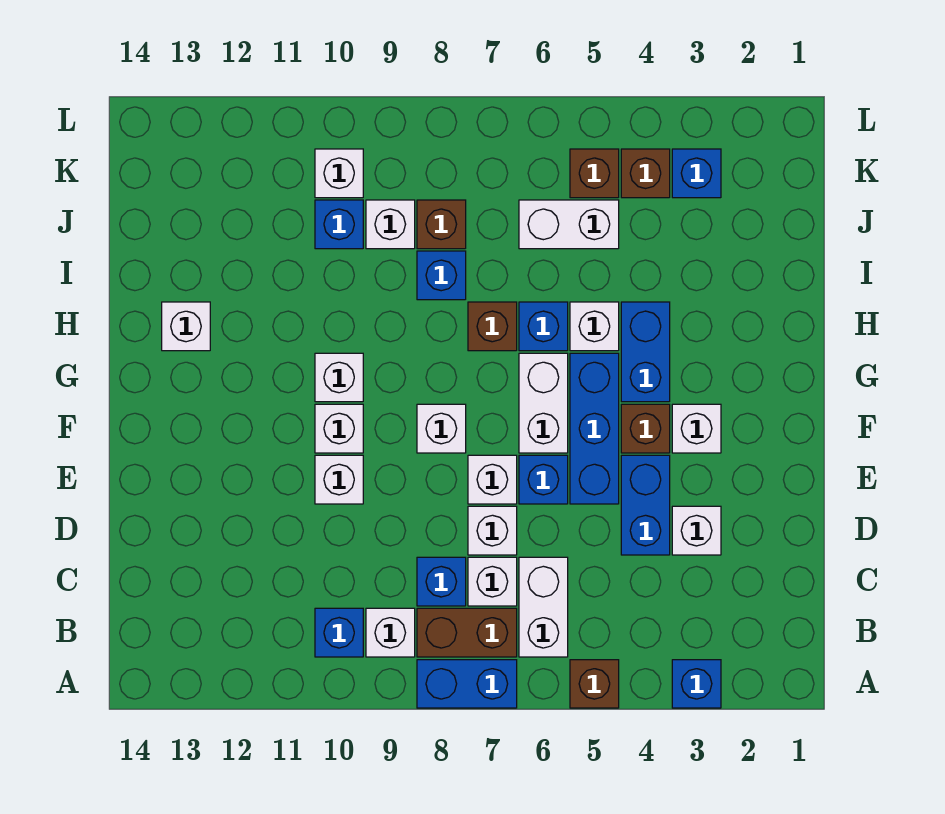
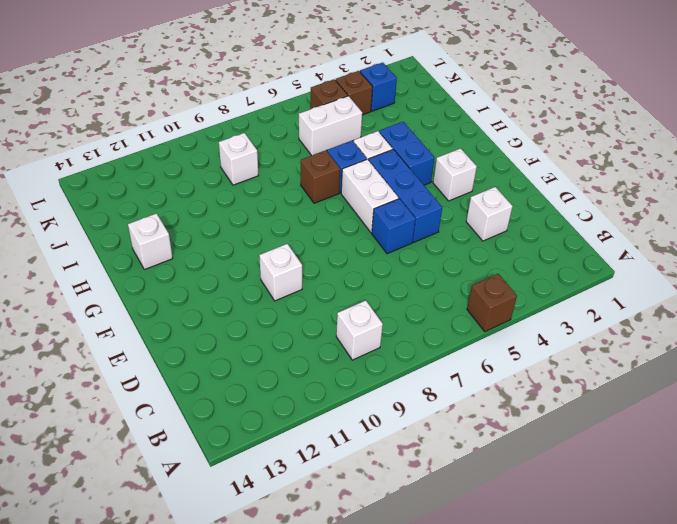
none -> blue 1x1 brick [672,660,721,708]
none -> blue 1x2 brick [417,660,517,708]
none -> white 1x2 brick [519,557,568,657]
none -> brown 1x2 brick [417,608,517,657]

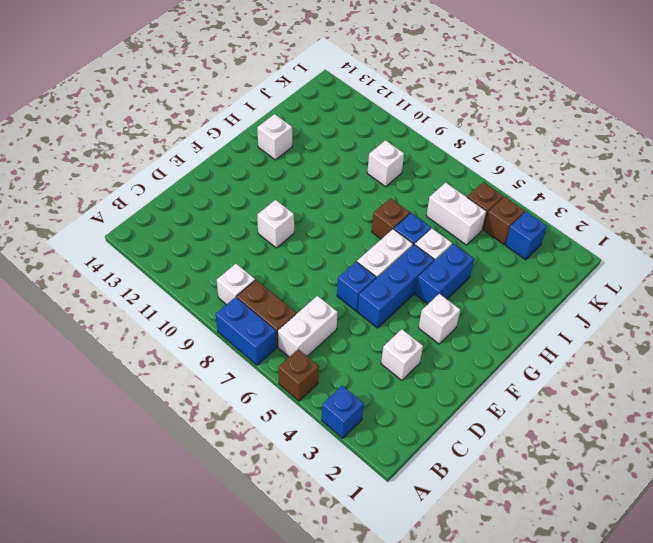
none -> blue 1x1 brick [315,608,363,657]
none -> white 1x1 brick [468,557,517,606]
none -> blue 1x1 brick [417,557,466,606]
none -> blue 1x2 brick [621,455,670,555]

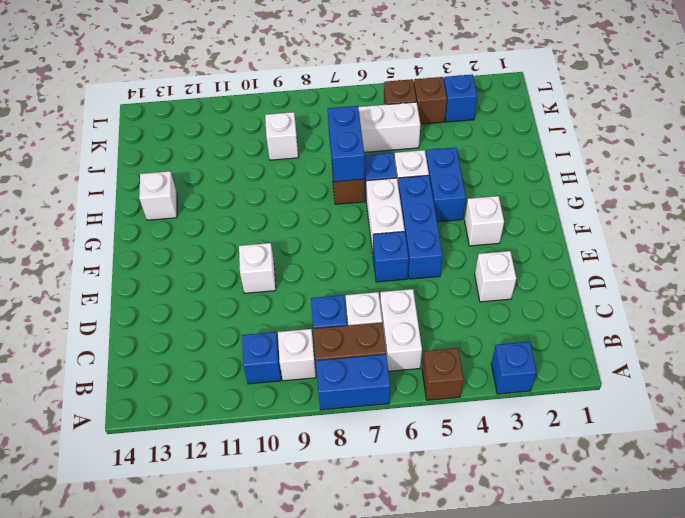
blue 1x2 brick [328,106,365,182] -> blue 1x2 brick moved to [621,455,670,555]
none -> white 1x1 brick [468,506,517,555]
none -> white 1x1 brick [468,455,517,504]
none -> brown 1x1 brick [621,404,670,453]
none -> white 1x1 brick [417,404,466,453]

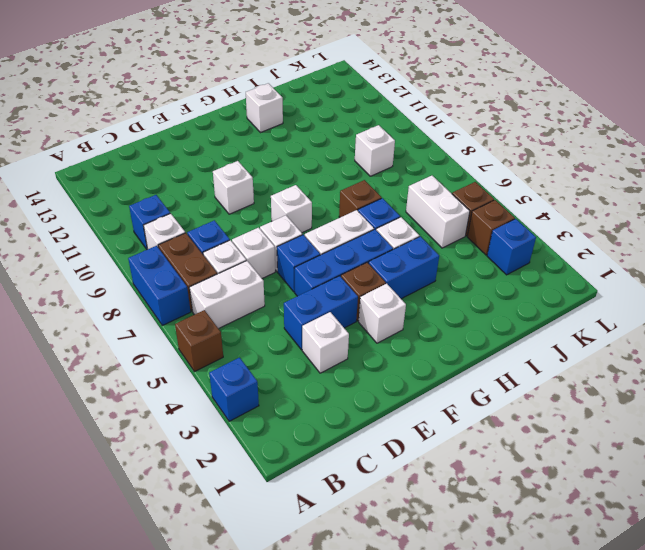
none -> white 1x1 brick [315,404,363,453]
none -> white 1x1 brick [315,353,363,402]
none -> blue 1x1 brick [417,251,466,300]
none -> brown 1x1 brick [417,200,466,249]

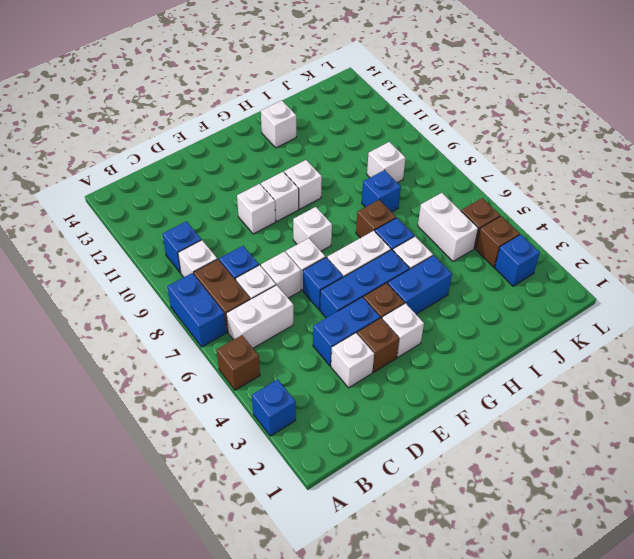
brown 1x1 brick [357,318,399,372] -> brown 1x1 brick moved to [417,200,466,249]
none -> blue 1x1 brick [315,200,363,249]
none -> white 1x1 brick [315,149,363,198]

